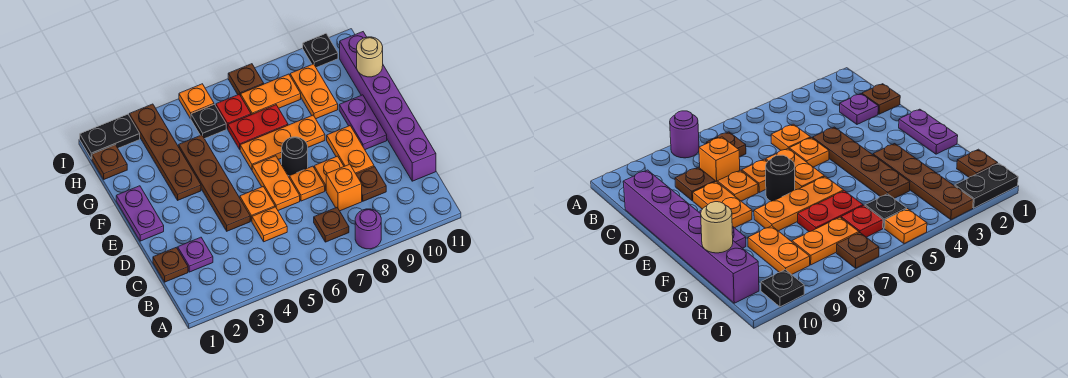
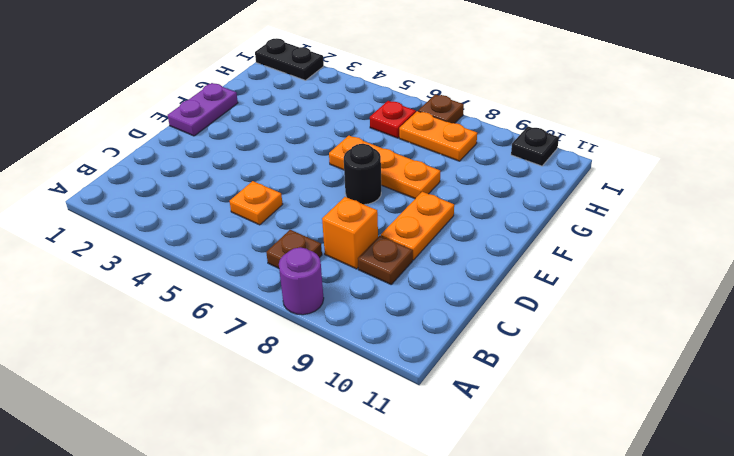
none -> brown 1x1 plate [153,247,188,282]
none -> purple 1x1 plate [178,237,213,272]
none -> purple 1x6 brick [340,32,436,181]
none -> brown 1x4 plate [179,135,250,231]

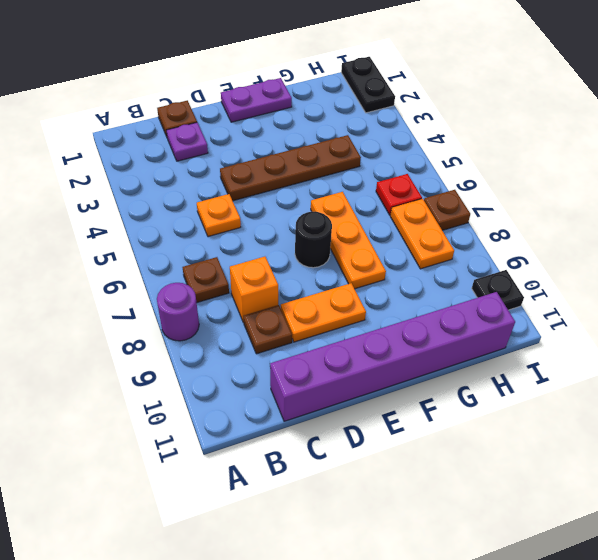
none -> orange 1x1 plate [240,187,275,221]
none -> orange 1x2 plate [252,156,300,210]
none -> orange 1x1 plate [289,166,325,201]
none -> orange 1x1 plate [314,156,344,190]

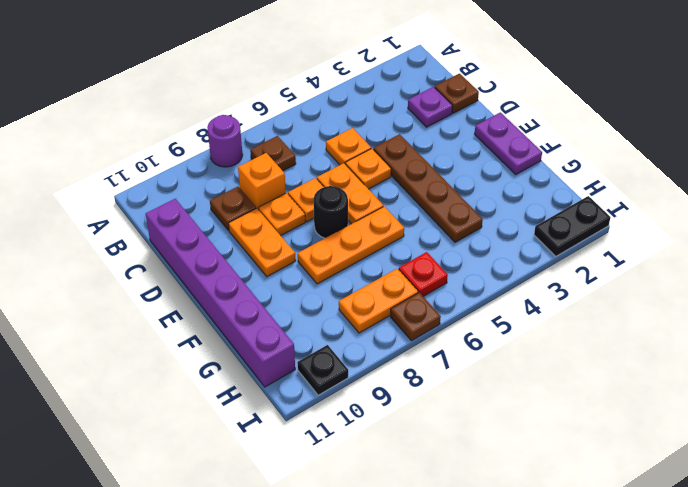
none -> purple 1x2 plate [339,95,387,150]
none -> brown 1x4 plate [129,104,201,200]
none -> red 1x2 plate [228,105,288,149]
none -> orange 1x2 plate [290,64,338,119]

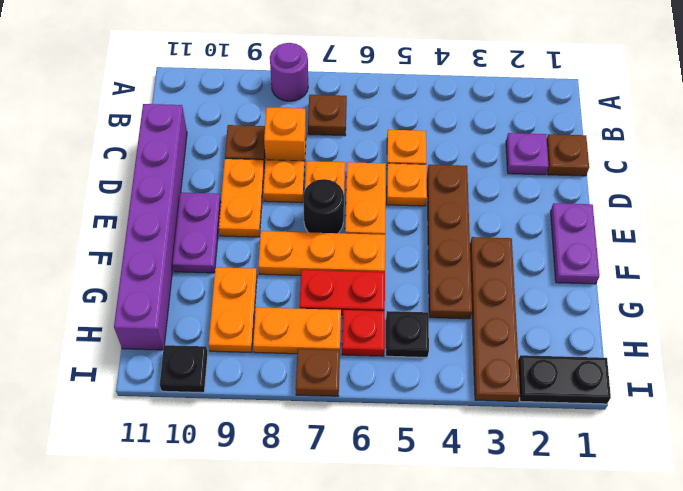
none -> brown 1x1 plate [92,145,127,179]
none -> orange 1x1 plate [179,84,214,119]
none -> tan 1x1 round brick [357,37,383,77]

